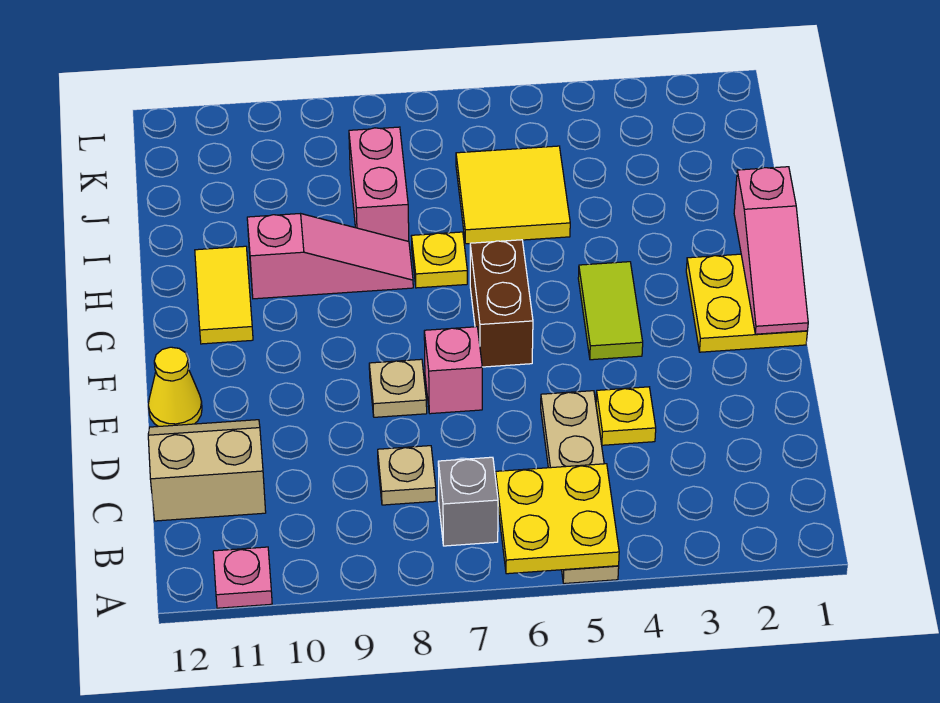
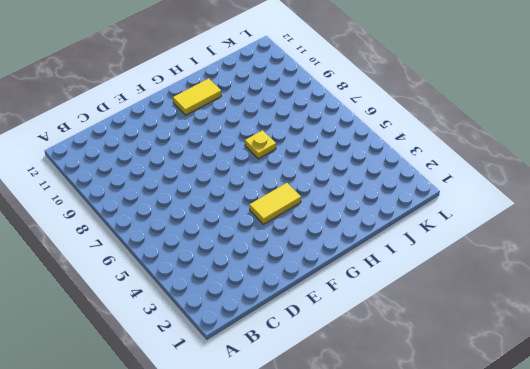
yellow 1x2 tile [249,183,301,224] -> lime 1x2 tile [578,262,643,360]
none -> tan 1x4 plate [541,391,619,584]
none -> pink 1x1 plate [213,547,272,608]
none -> grey 1x1 brick [438,457,498,546]

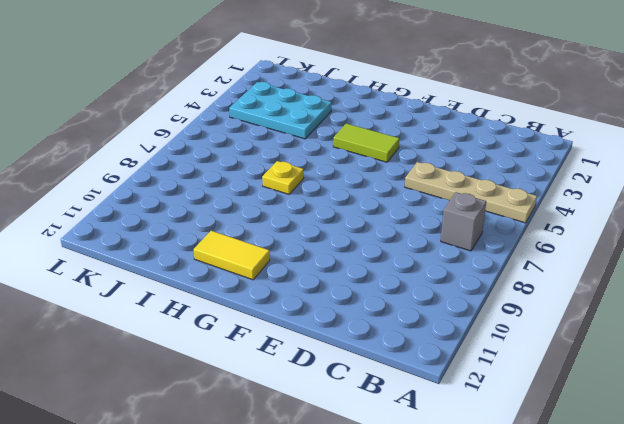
cyan 2x3 plate [229,82,331,139] -> none
none -> pink 1x1 plate [213,547,272,608]
none -> tan 1x1 plate [378,446,436,505]
none -> tan 2x2 slope [148,420,266,521]

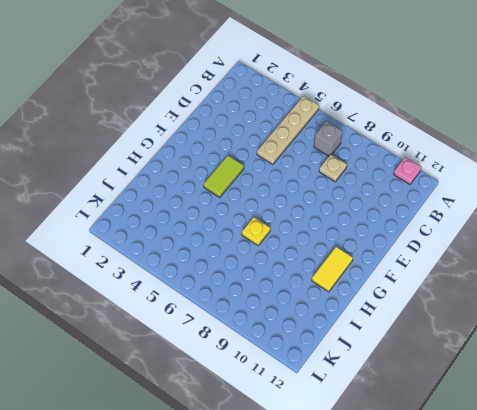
none -> tan 2x2 slope [148,420,266,521]
none -> yellow 1x1 plate [596,387,656,445]
none -> pink 1x1 brick [424,327,482,414]

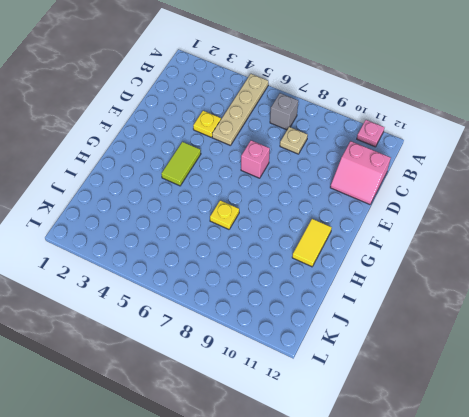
pink 2x2 slope [330,141,391,204] -> tan 2x2 slope [148,420,266,521]
none -> tan 1x1 plate [369,359,427,417]
none -> yellow 1x1 cone [148,347,202,426]
none -> yellow 2x2 plate [686,254,807,352]

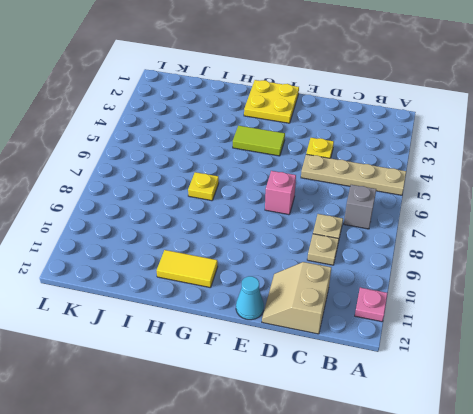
tan 1x1 plate [307,234,339,265] -> tan 1x1 plate moved to [369,359,427,417]
cyan 1x1 cone [236,276,264,320] -> yellow 1x1 cone [148,347,202,426]
none -> brown 1x2 brick [470,240,533,367]
none -> pink 1x3 slope [247,214,413,299]
none -> yellow 2x2 tile [456,146,570,244]

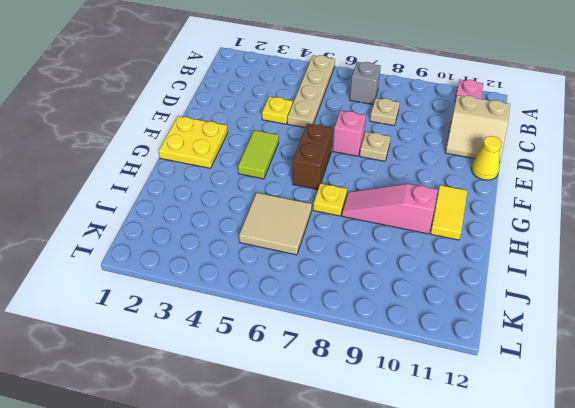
tan 2x2 tile [239,193,312,255] -> yellow 2x2 tile [456,146,570,244]
none -> pink 1x2 brick [349,127,409,241]
none -> yellow 2x2 plate [496,464,619,574]
none -> pink 1x3 slope [734,167,808,334]

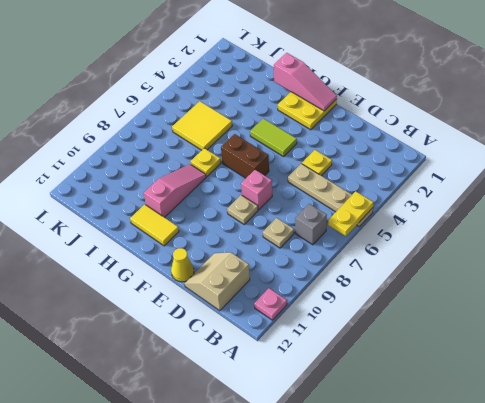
yellow 1x2 plate [328,191,373,236] -> yellow 2x2 plate [496,464,619,574]
none -> pink 1x2 brick [349,127,409,241]

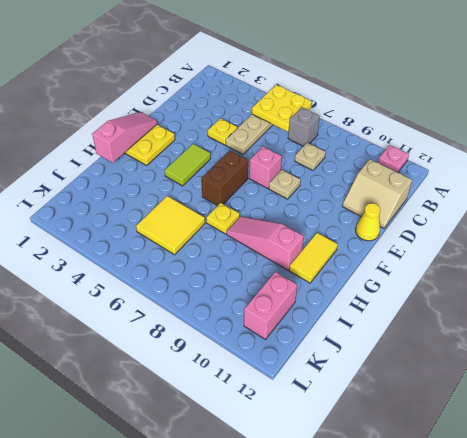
pink 1x2 brick [244,272,297,339] -> pink 1x2 brick moved to [349,127,409,241]

